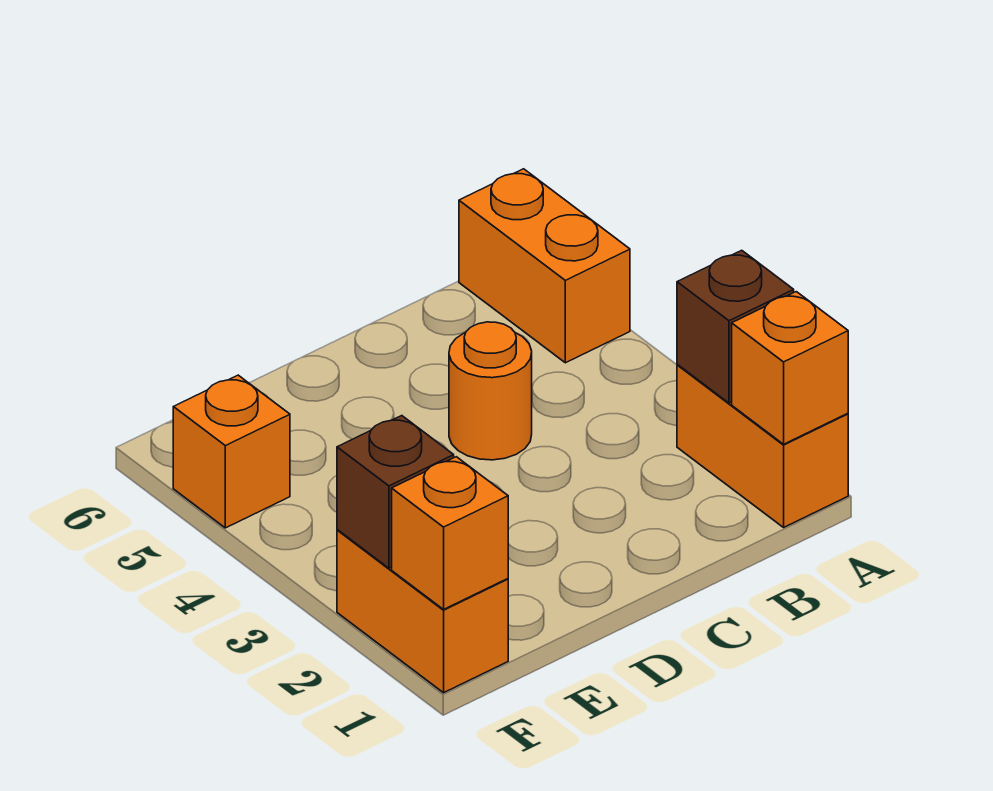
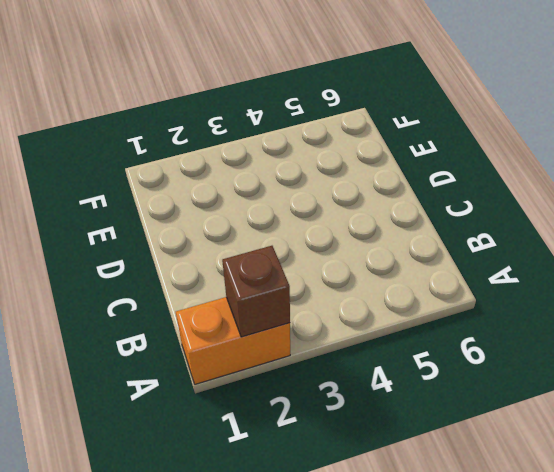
none -> orange 1x2 brick [459,169,630,363]
none -> orange 1x1 round brick [449,322,532,460]

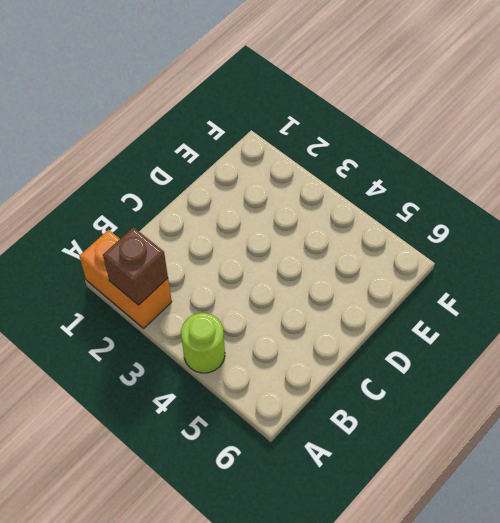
lime 1x1 round brick [181,313,225,373] -> none
none -> orange 1x2 brick [459,169,630,363]
none -> orange 1x1 round brick [449,322,532,460]

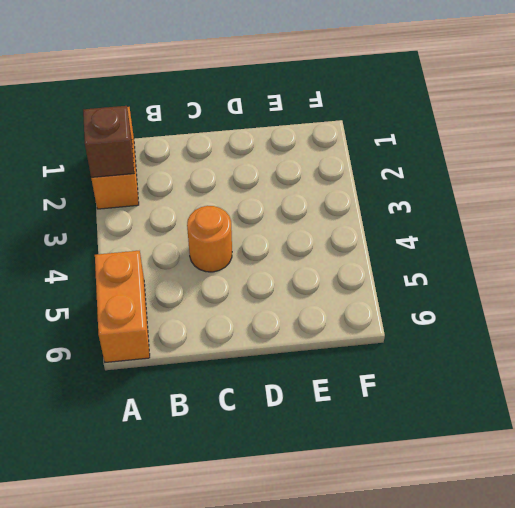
none -> orange 1x2 brick [337,530,508,693]
none -> orange 1x1 brick [173,375,290,528]

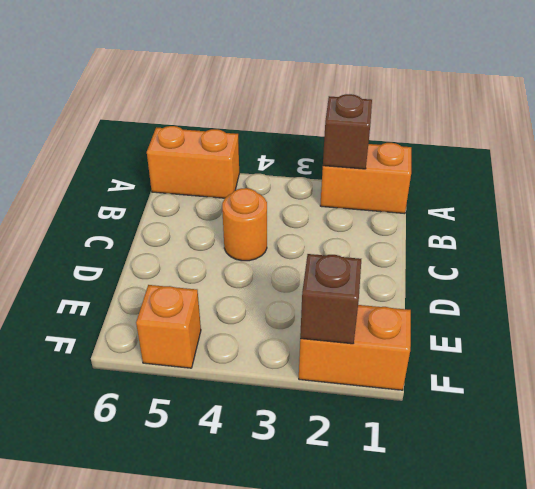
none -> orange 1x1 brick [732,292,848,444]
none -> orange 1x1 brick [392,457,508,609]

